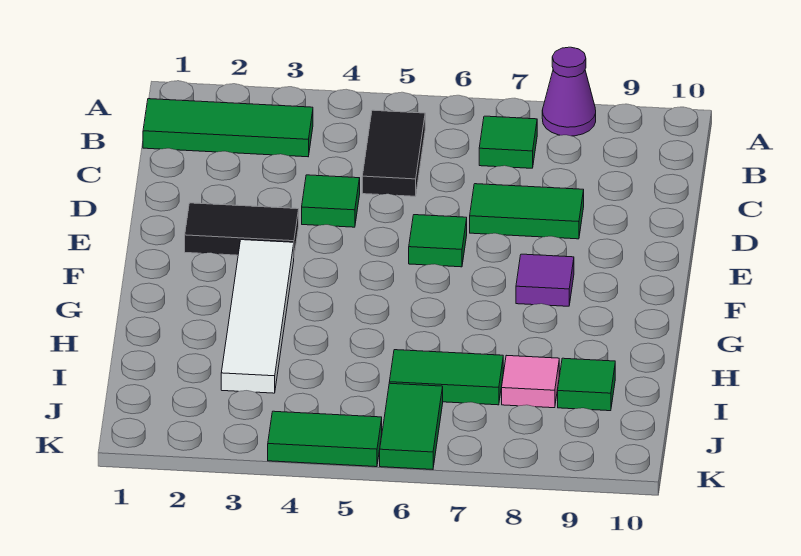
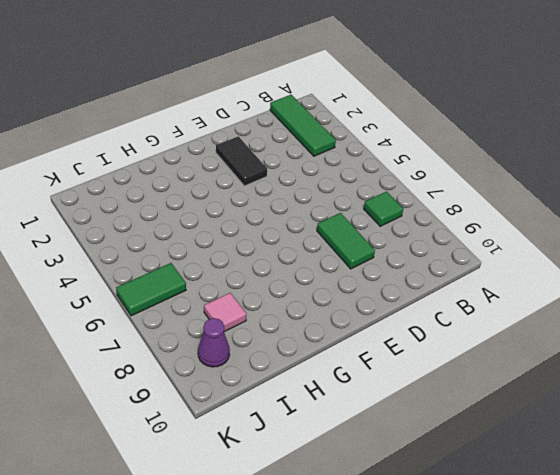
purple 1x1 cone [198,318,230,367] -> purple 1x1 cone moved to [542,47,596,136]
none -> black 1x2 tile [362,110,425,196]
none -> green 1x1 tile [302,175,360,227]
none -> green 1x1 tile [409,215,467,267]

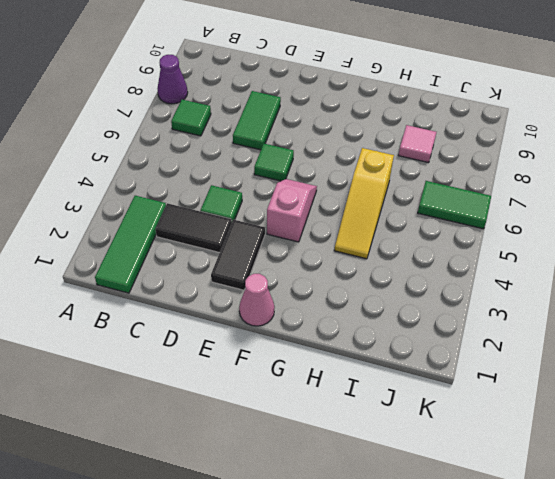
black 1x2 tile [155,203,232,253] -> black 1x2 tile moved to [362,110,425,196]
pink 1x1 cone [239,274,275,326] -> none
pink 1x2 slope [267,179,317,242] -> none
yellow 1x3 slope [334,148,394,259] -> none
none -> white 1x4 tile [221,240,294,393]
none -> purple 1x1 tile [516,254,574,306]
none -> green 1x2 tile [389,350,503,405]

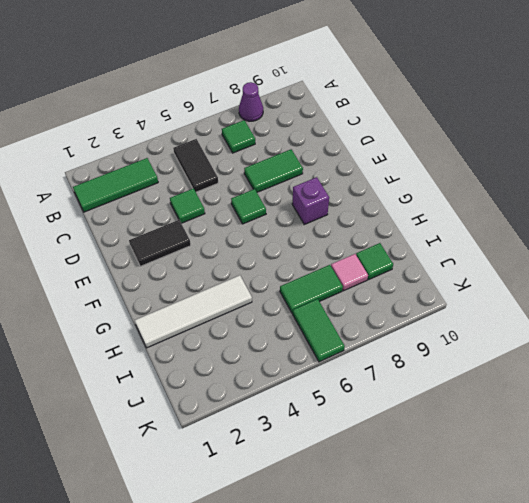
purple 1x1 brick [292,177,329,224] -> purple 1x1 tile [516,254,574,306]
white 1x4 tile [135,275,252,348] -> white 1x4 tile turned to [221,240,294,393]
none -> green 1x2 tile [268,411,382,467]

